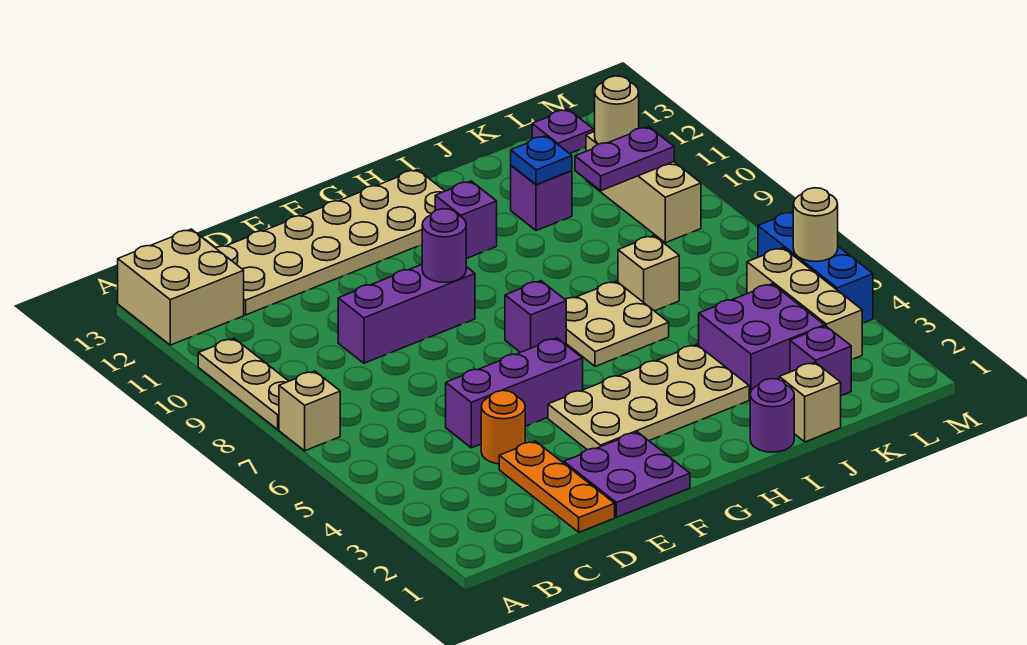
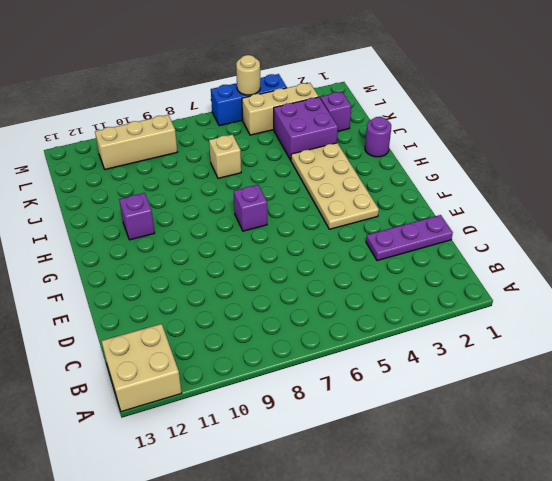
purple 1x3 plate [366,215,453,261] -> orange 1x3 plate [499,441,615,532]
none -> tan 1x1 brick [279,371,340,451]
none -> tan 1x3 plate [198,338,289,429]
none -> tan 2x6 plate [216,169,445,315]

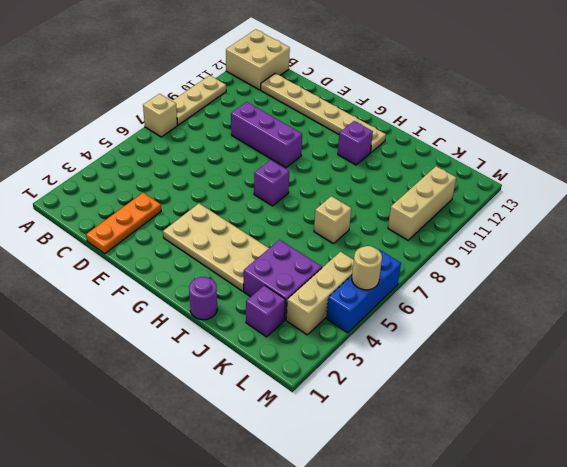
tan 1x6 plate [261,73,386,152] -> tan 2x6 plate [216,169,445,315]
none -> orange 1x1 round brick [481,391,525,464]
none -> purple 1x3 brick [446,338,583,448]
none -> purple 2x2 plate [564,432,690,517]

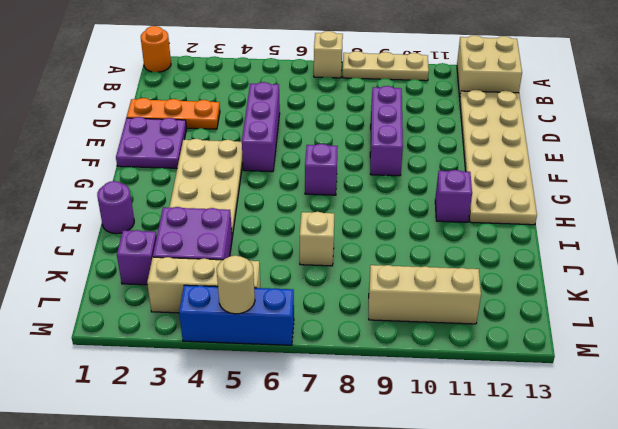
orange 1x1 round brick [141,26,171,72] -> orange 1x1 round brick moved to [481,391,525,464]
none -> tan 2x2 plate [565,281,669,366]
none -> tan 1x1 brick [779,362,841,442]
none -> purple 1x1 brick [511,165,572,231]

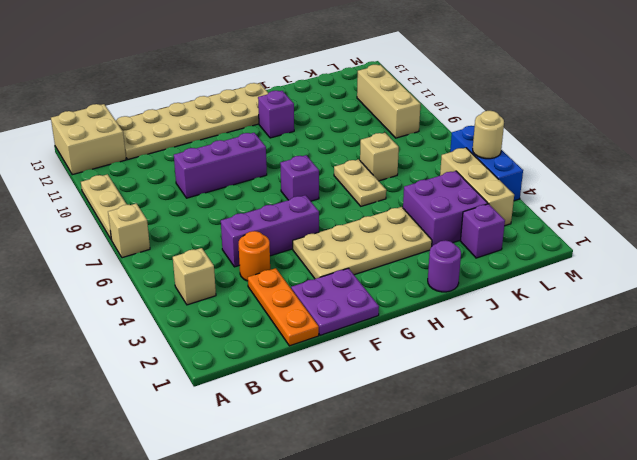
tan 1x1 brick [173,248,216,305] -> tan 1x1 brick moved to [779,362,841,442]
tan 1x2 plate [334,159,386,206] -> tan 2x2 plate [565,281,669,366]
none -> purple 1x1 brick [511,165,572,231]
none -> purple 1x1 plate [532,109,594,154]
none -> purple 1x1 round brick [422,209,466,282]

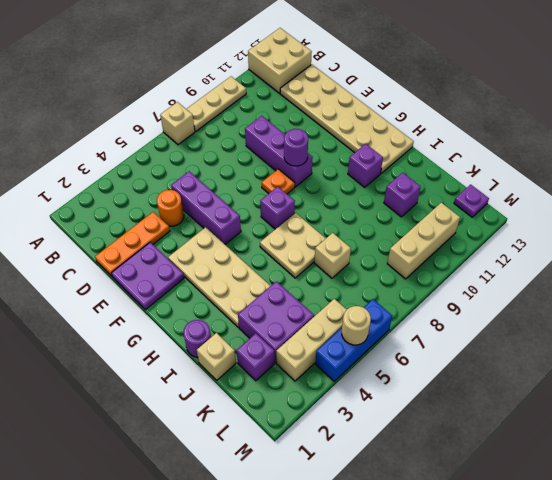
orange 1x1 plate [262,169,295,194] -> none
none -> blue 1x1 plate [511,136,572,185]
none -> purple 1x2 plate [575,127,674,191]
none -> tan 1x1 round brick [595,76,639,144]

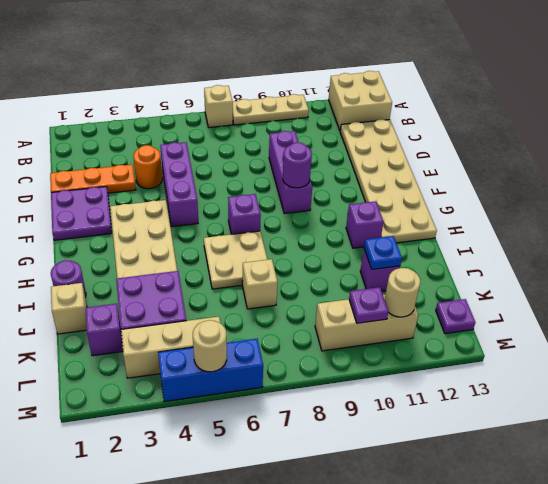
purple 1x1 plate [349,287,388,323] -> purple 1x2 plate [575,127,674,191]

